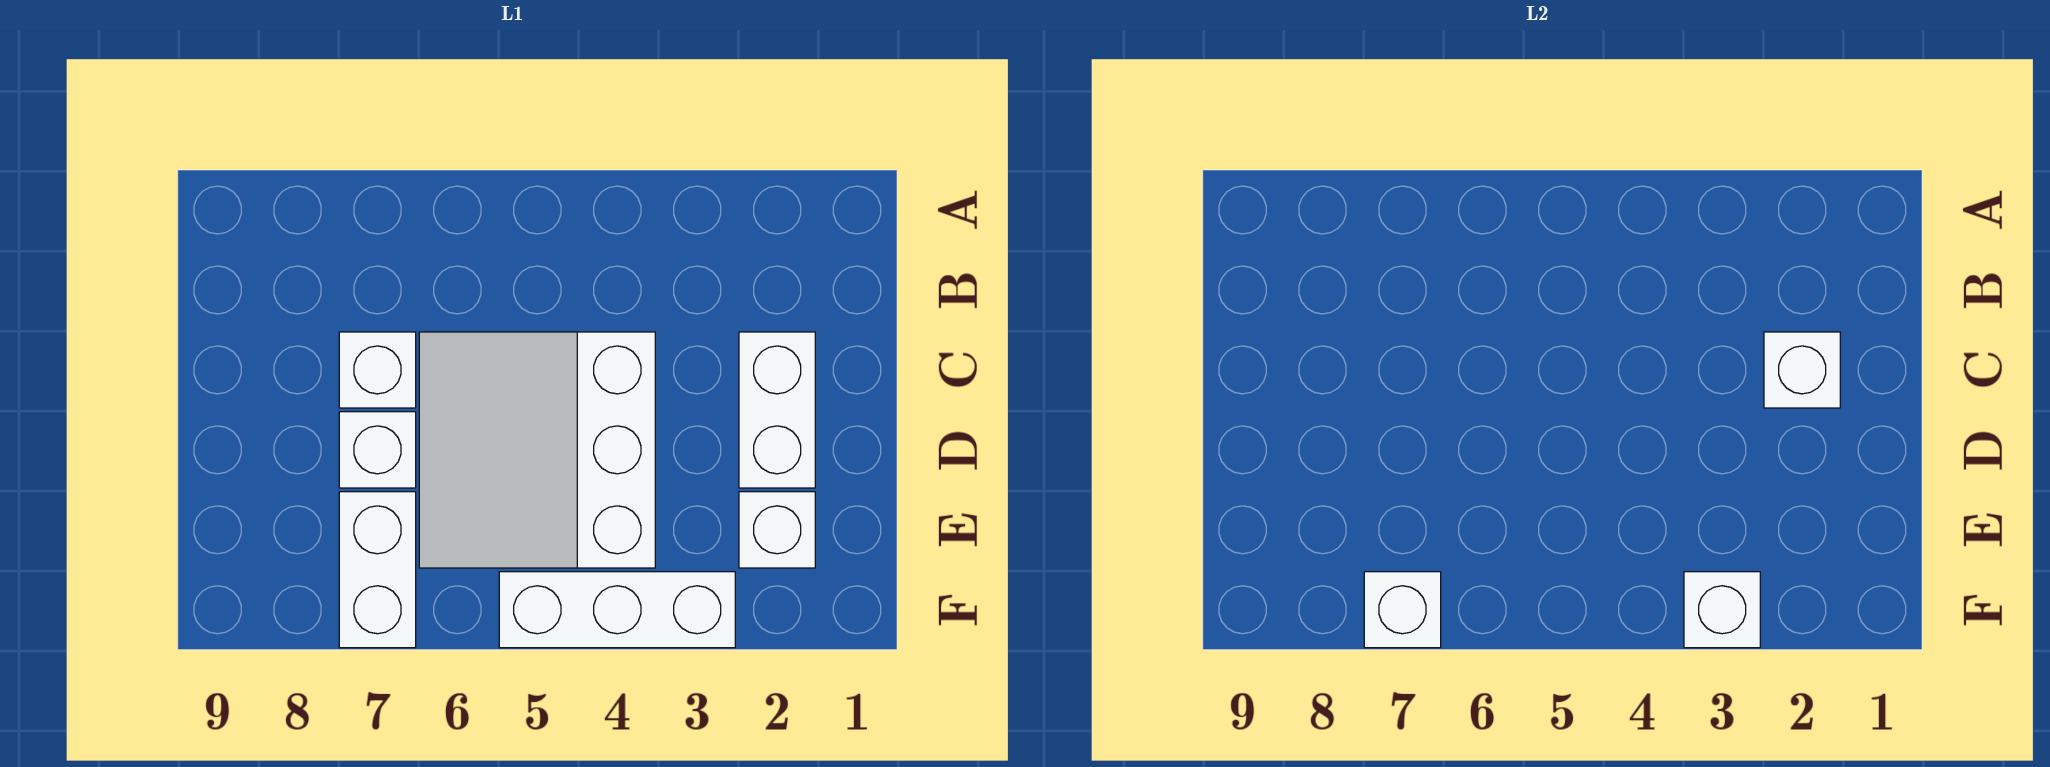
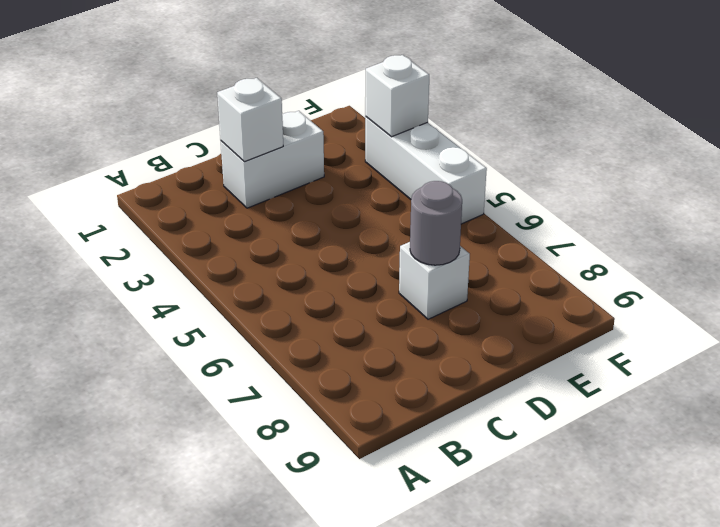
grey 1x1 round brick [410,181,462,265] -> none
none -> white 3x3 slope [419,332,655,568]
none -> white 1x1 brick [339,332,416,408]

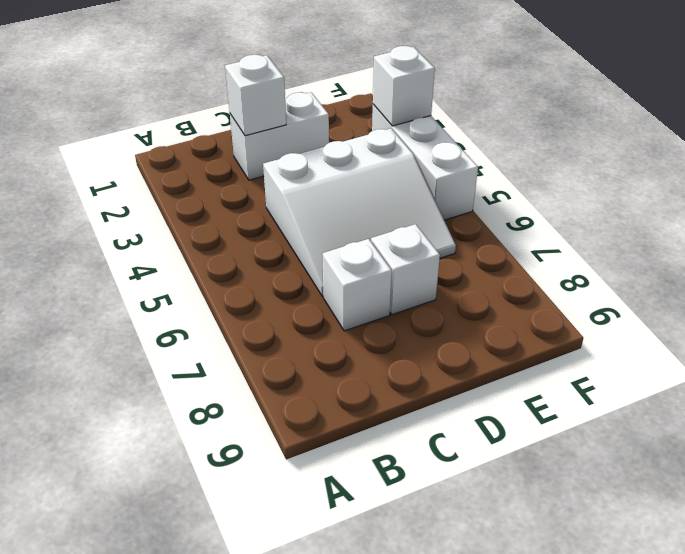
none -> white 1x1 brick [739,492,815,568]
none -> white 1x2 brick [339,492,416,648]

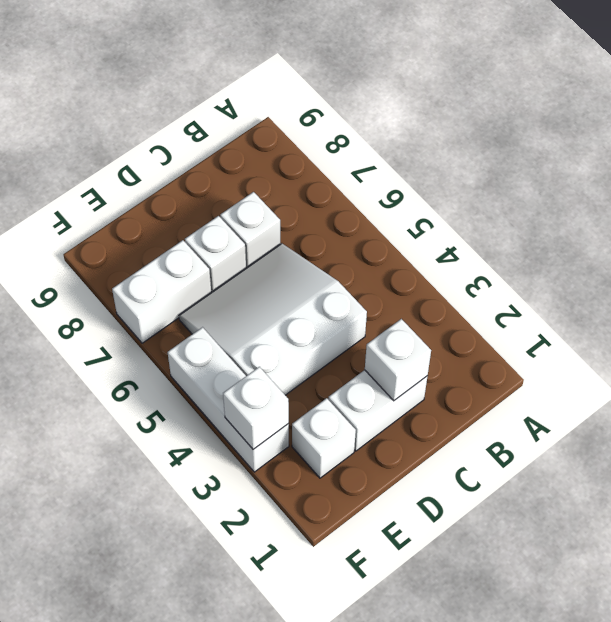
none -> white 1x1 brick [1364,572,1441,648]

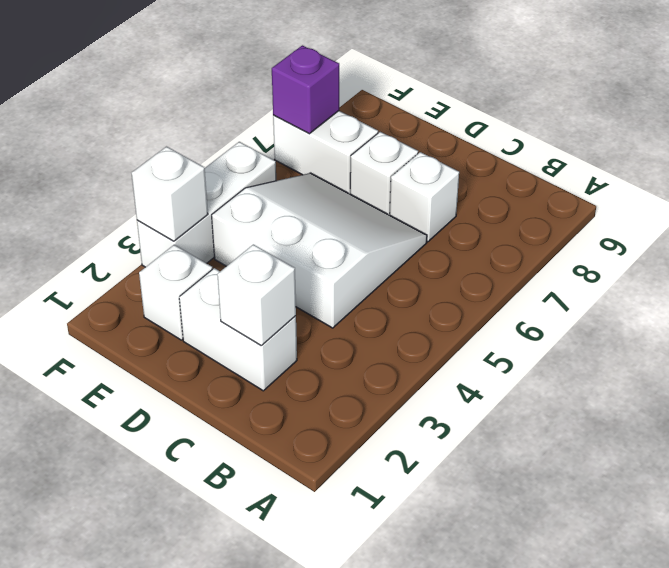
purple 1x1 brick [272,45,339,134] -> white 1x1 brick [1364,572,1441,648]

